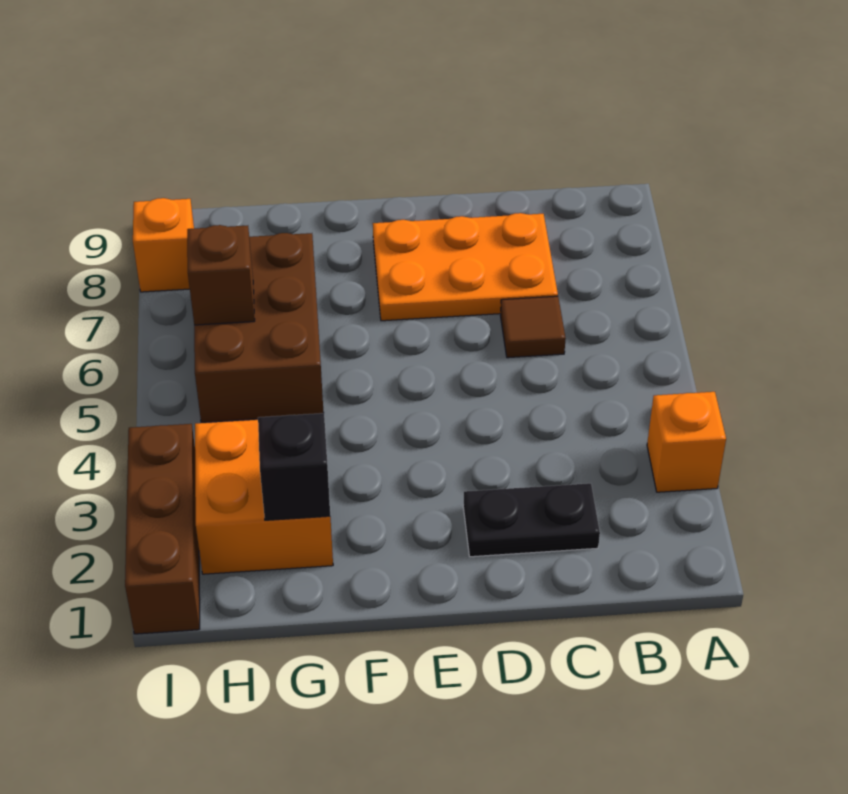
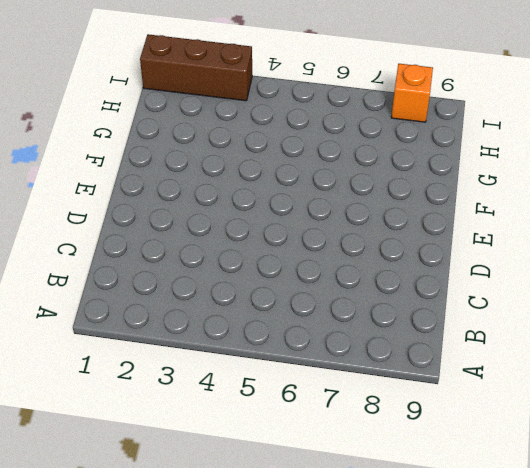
none -> orange 1x1 brick [647,392,726,492]
none -> black 1x2 plate [463,483,600,557]

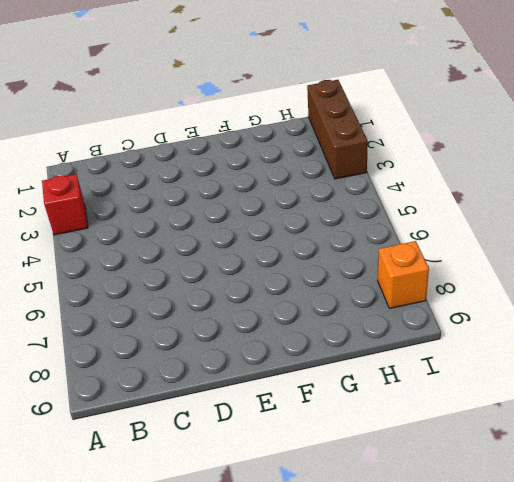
red 1x1 brick [42,174,88,235] -> orange 1x1 brick [647,392,726,492]
none -> black 1x2 plate [463,483,600,557]
none -> brown 1x1 tile [500,296,566,358]

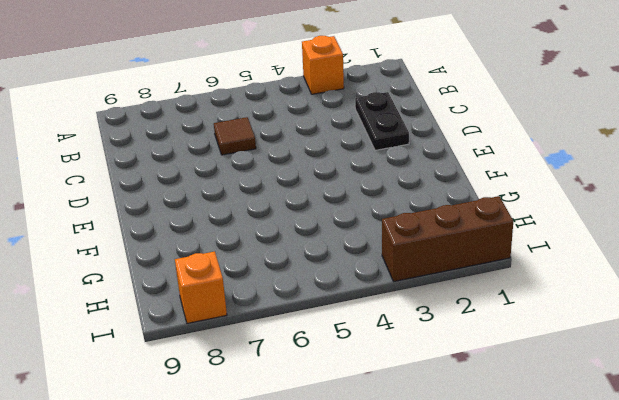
none -> orange 2x3 plate [373,213,558,321]
none -> orange 2x2 brick [195,420,333,574]

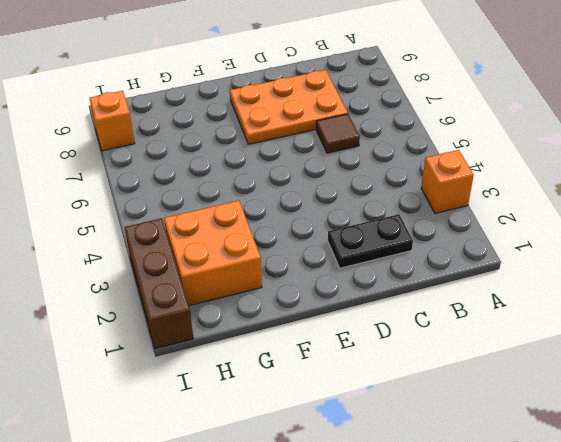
none -> brown 2x3 brick [194,233,324,422]
none -> black 1x1 brick [258,413,330,520]

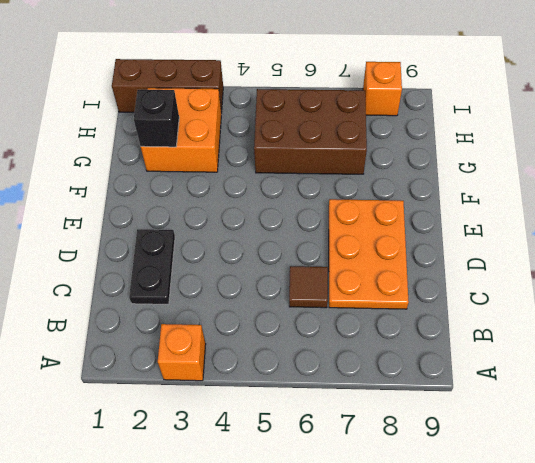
none -> brown 1x1 brick [187,225,255,325]

